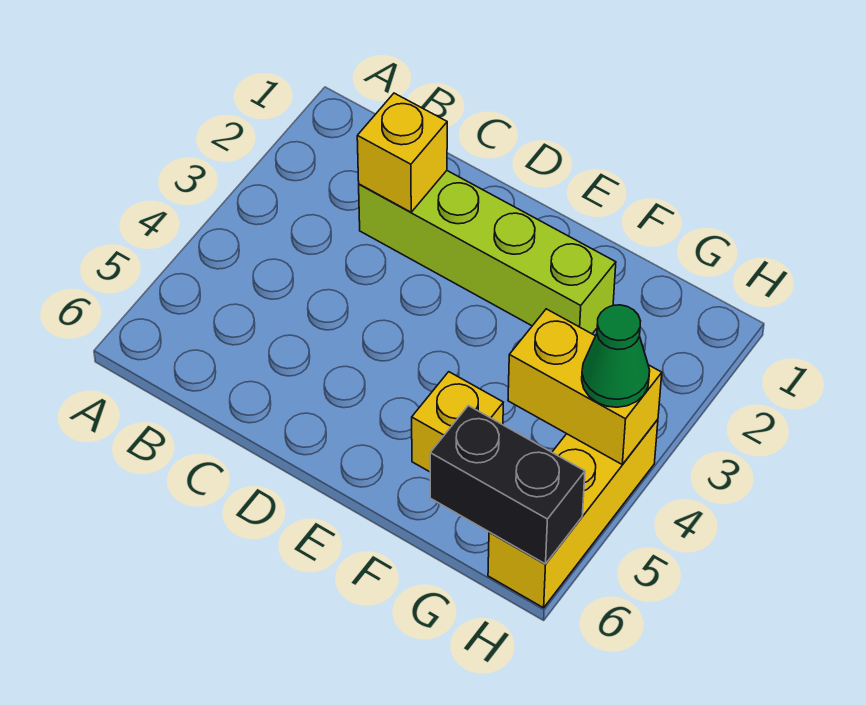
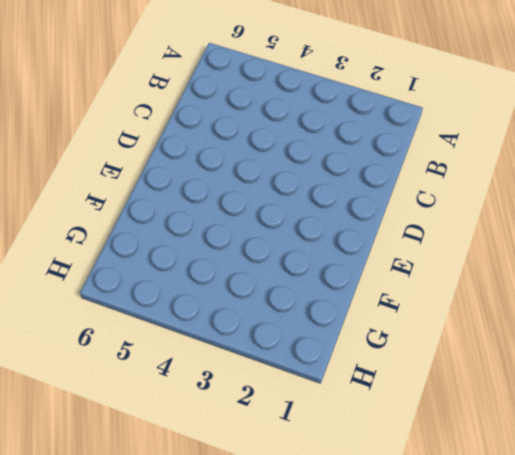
none -> lime 1x4 brick [359,171,616,334]
none -> yellow 1x1 brick [412,372,503,472]

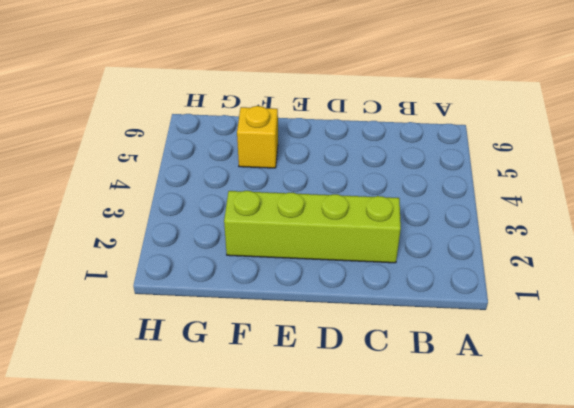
none -> yellow 1x3 brick [488,419,658,608]
none -> yellow 1x1 brick [357,93,447,212]

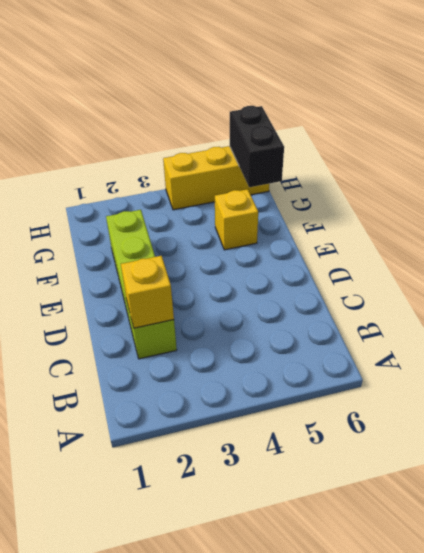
none -> yellow 1x2 brick [508,309,662,465]
none -> green 1x1 cone [582,305,650,407]

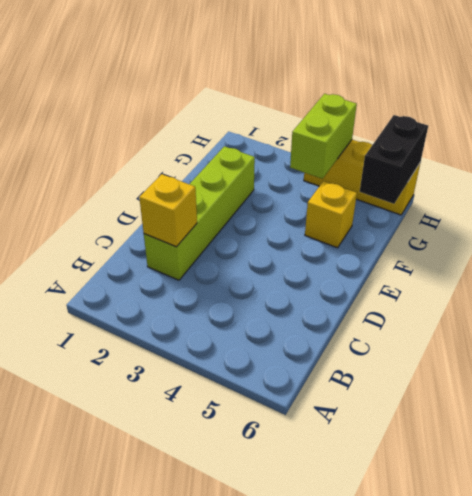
lime 1x2 brick [290,94,357,179] -> yellow 1x2 brick [508,309,662,465]
none -> green 1x1 cone [582,305,650,407]

